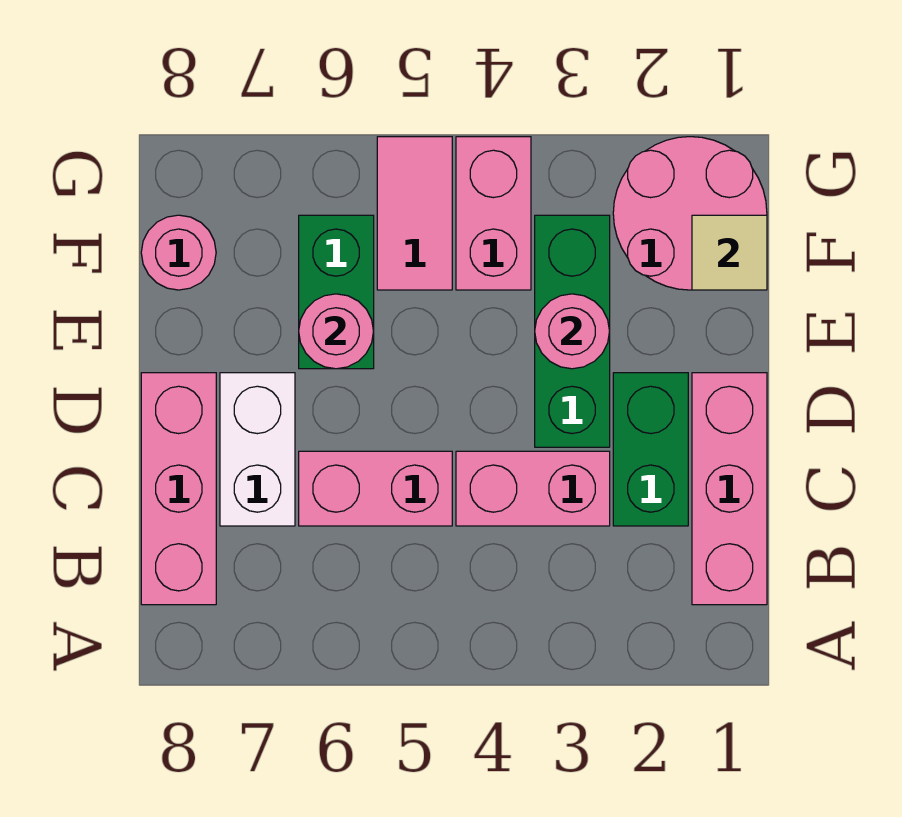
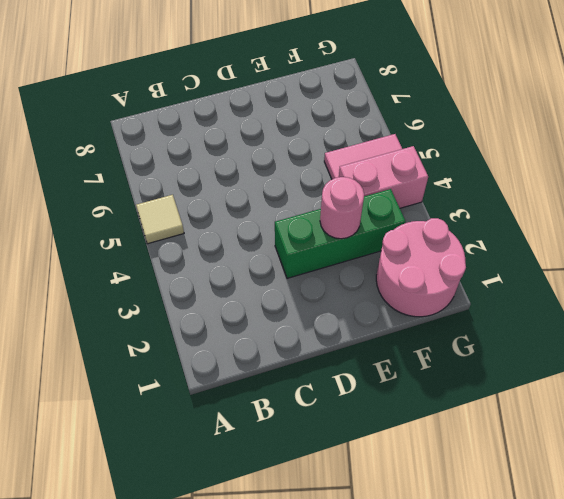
tan 1x1 tile [136,195,184,244] -> tan 1x1 tile moved to [692,215,767,290]
none -> pink 1x3 brick [692,373,767,605]
none -> pink 1x3 brick [141,373,216,605]
none -> green 1x2 brick [613,373,688,526]

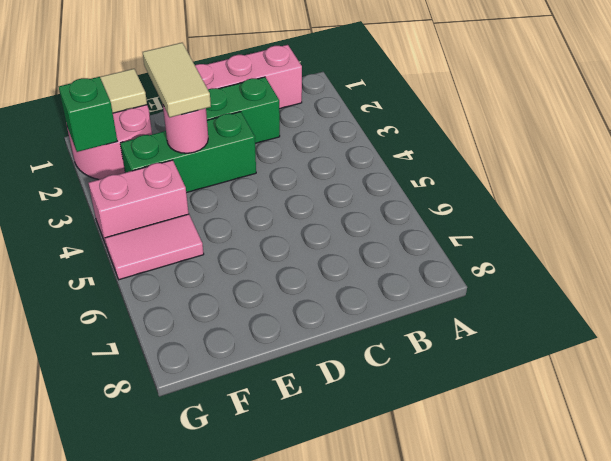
tan 1x2 tile [143,43,211,117] -> none
green 1x1 brick [59,77,117,152] -> none
none -> pink 1x3 brick [141,373,216,605]
none -> pink 1x2 brick [456,451,610,526]
none -> pink 1x2 brick [299,451,452,526]

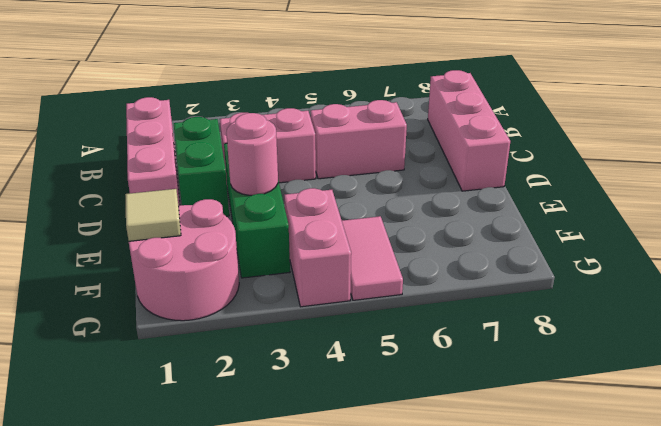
none -> white 1x2 brick [220,373,295,526]
none -> green 1x2 brick [299,215,374,369]
none -> pink 1x1 round brick [141,215,216,290]

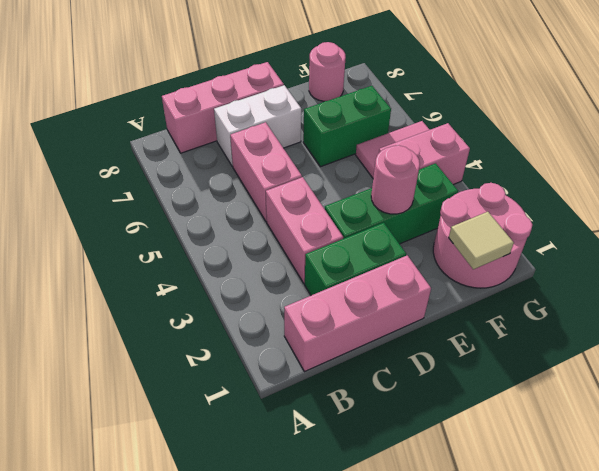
none -> pink 1x1 round brick [299,294,374,369]

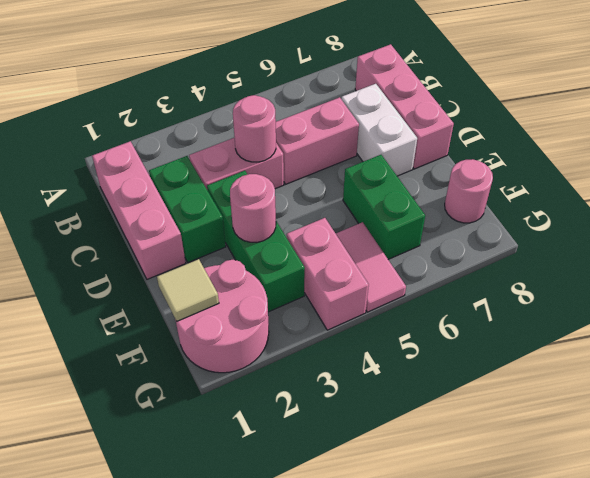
pink 1x1 round brick [233,95,276,162] -> pink 1x1 round brick moved to [299,294,374,369]

